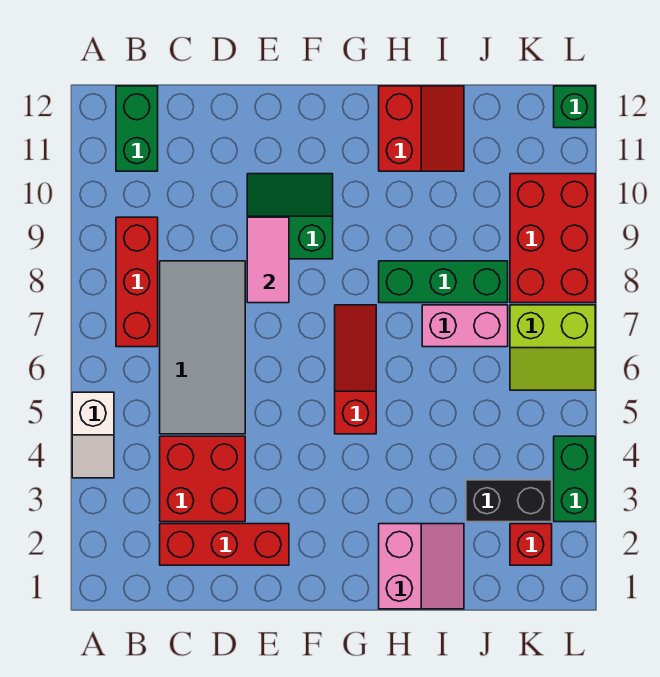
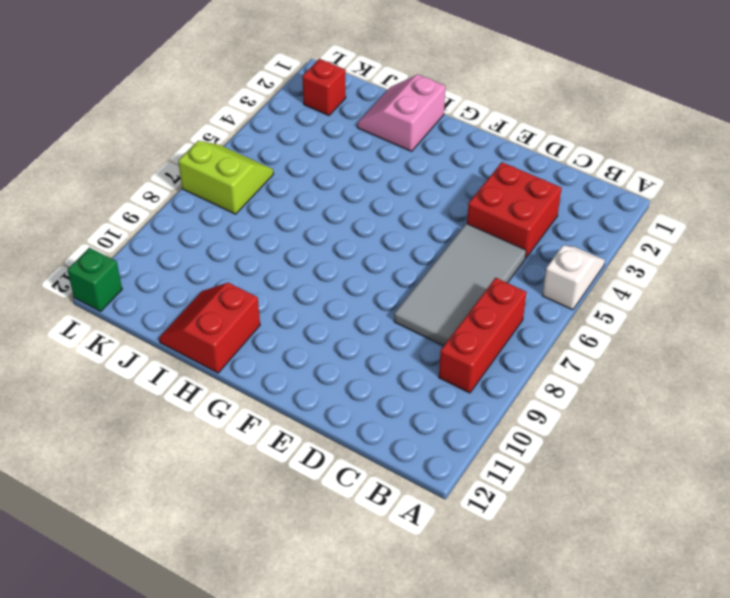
none -> green 1x2 brick [116,86,158,171]
none -> red 1x3 brick [160,524,289,565]
none -> green 2x2 slope [247,174,333,259]

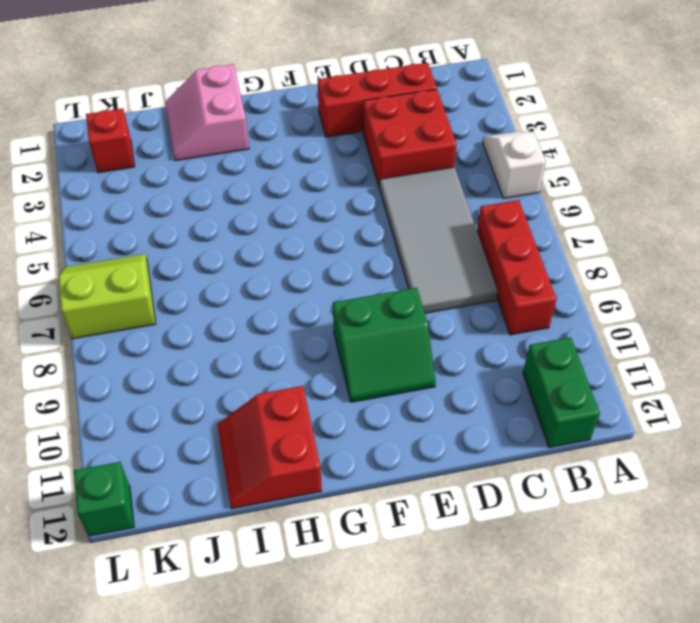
none -> red 1x3 slope [335,305,376,434]
none -> green 1x3 brick [379,261,508,303]
none -> pink 1x2 brick [422,305,508,347]

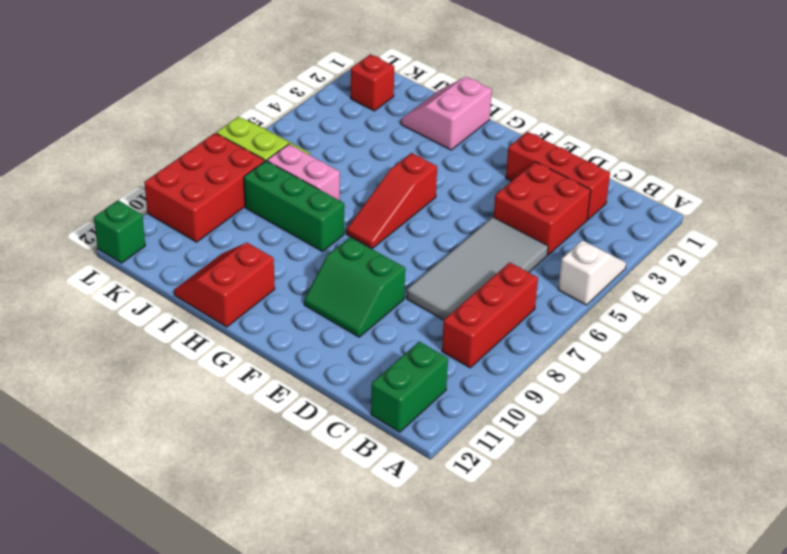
none -> black 1x2 brick [466,480,552,522]
none -> green 1x2 brick [554,436,595,522]
none -> pink 1x2 tile [247,217,289,303]

